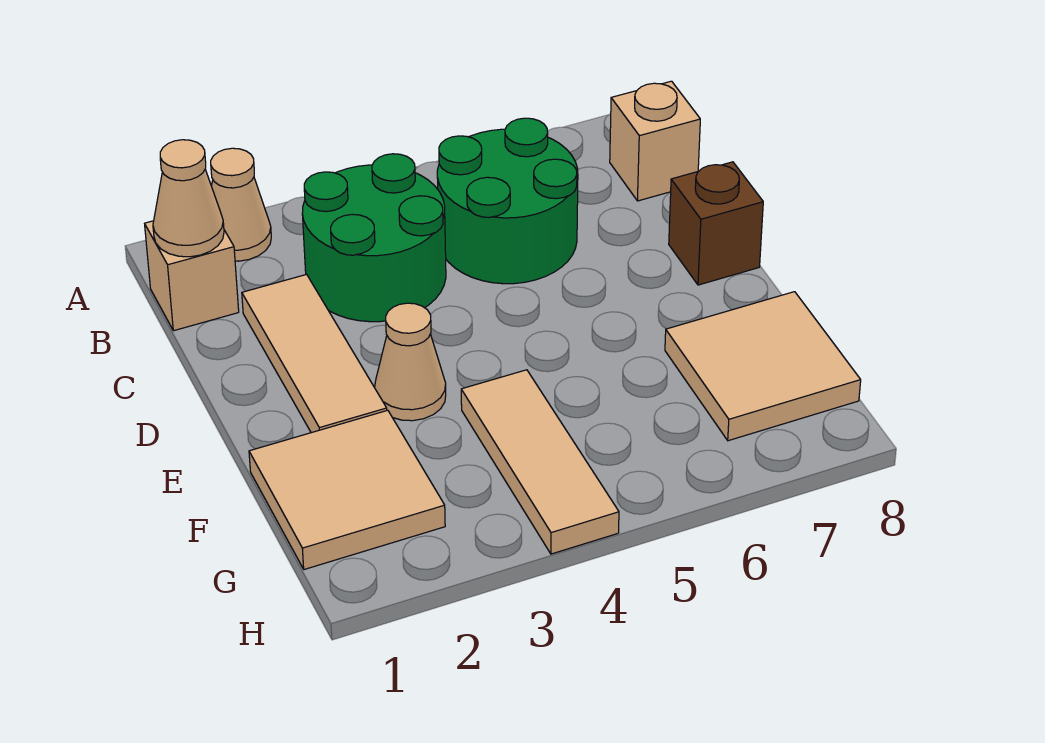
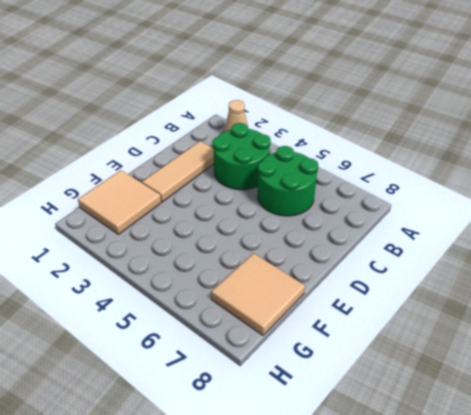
none -> tan 1x1 brick [145,221,239,331]
none -> tan 1x1 brick [610,81,700,201]
none -> brown 1x1 brick [669,162,763,285]

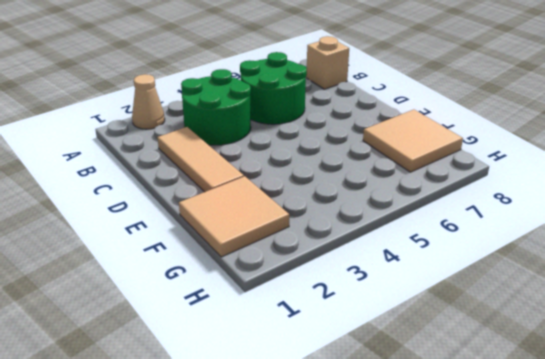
none -> tan 1x1 brick [145,221,239,331]
none -> brown 1x1 brick [669,162,763,285]
none -> tan 1x1 cone [375,303,446,421]

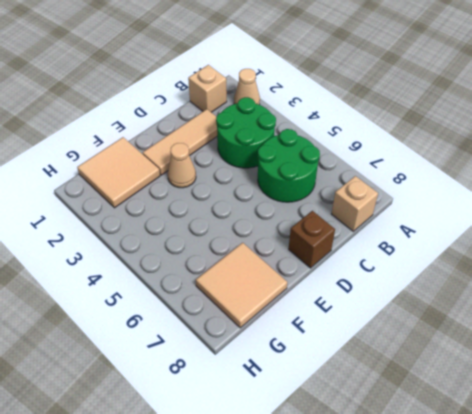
none -> tan 1x3 tile [461,370,619,554]
none -> tan 1x1 cone [153,140,224,257]

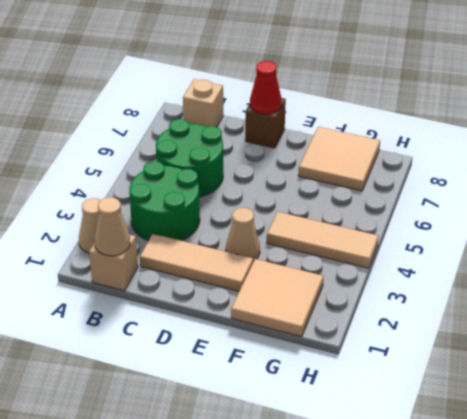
red 1x1 cone [250,61,282,114] -> none

